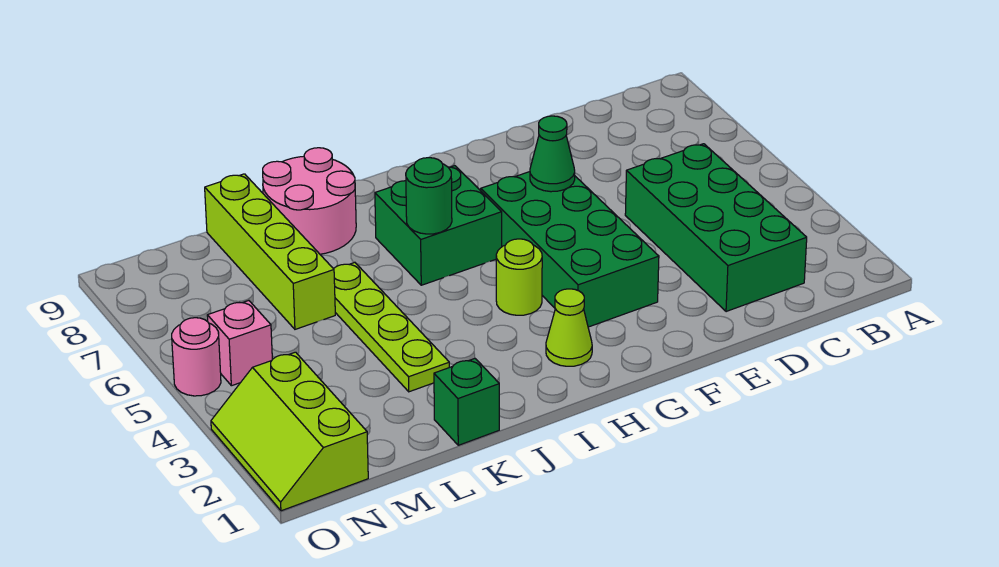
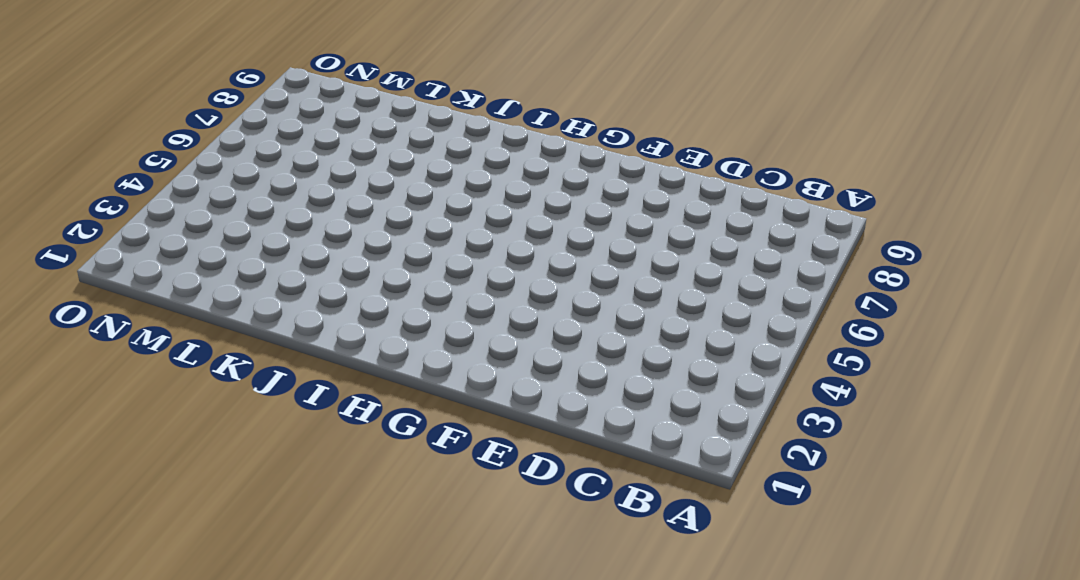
none -> green 2x4 brick [625,144,807,312]
none -> green 2x4 brick [481,172,659,327]
none -> lime 1x1 cone [546,289,592,366]

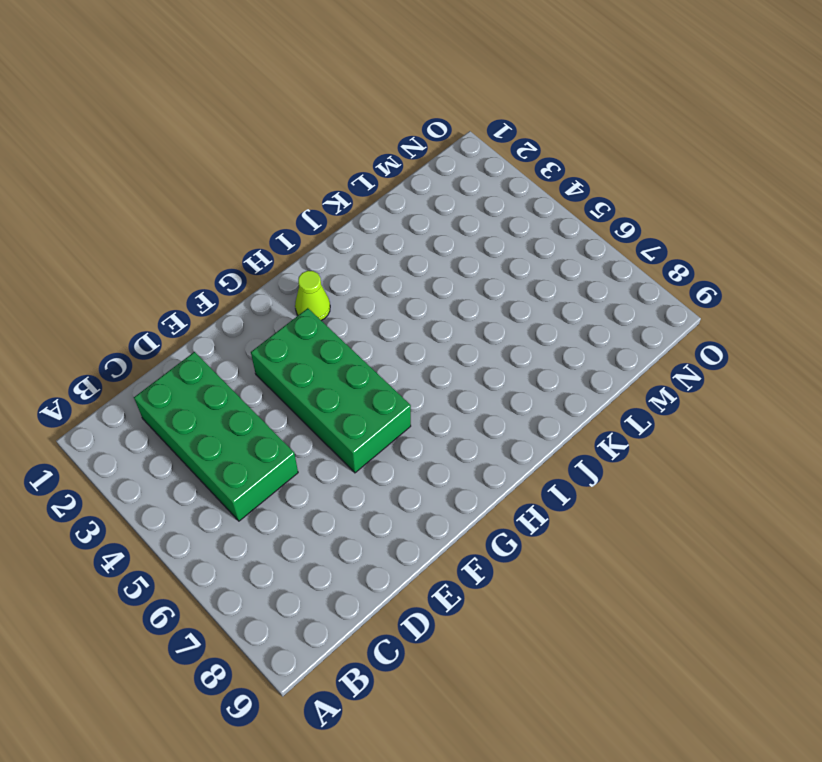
none -> lime 1x1 round brick [496,239,542,315]
none -> green 2x2 brick [375,166,502,285]
none -> pink 2x2 round brick [263,148,356,254]

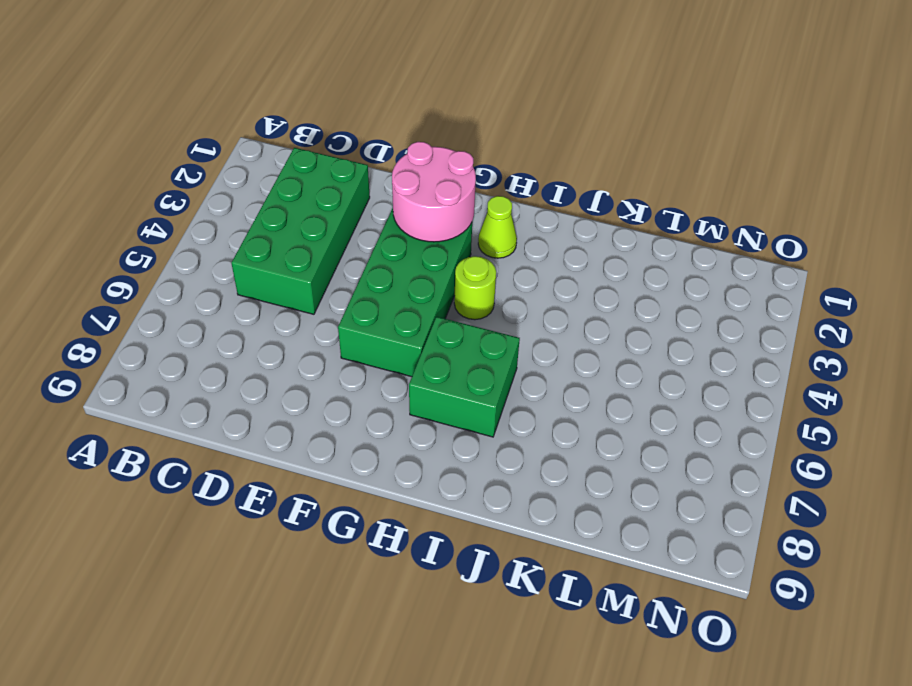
pink 2x2 round brick [392,142,476,242] -> pink 2x2 round brick moved to [263,148,356,254]
none -> green 1x1 brick [434,358,499,445]
none -> lime 1x4 plate [334,263,449,392]
none -> lime 1x4 brick [205,174,335,329]

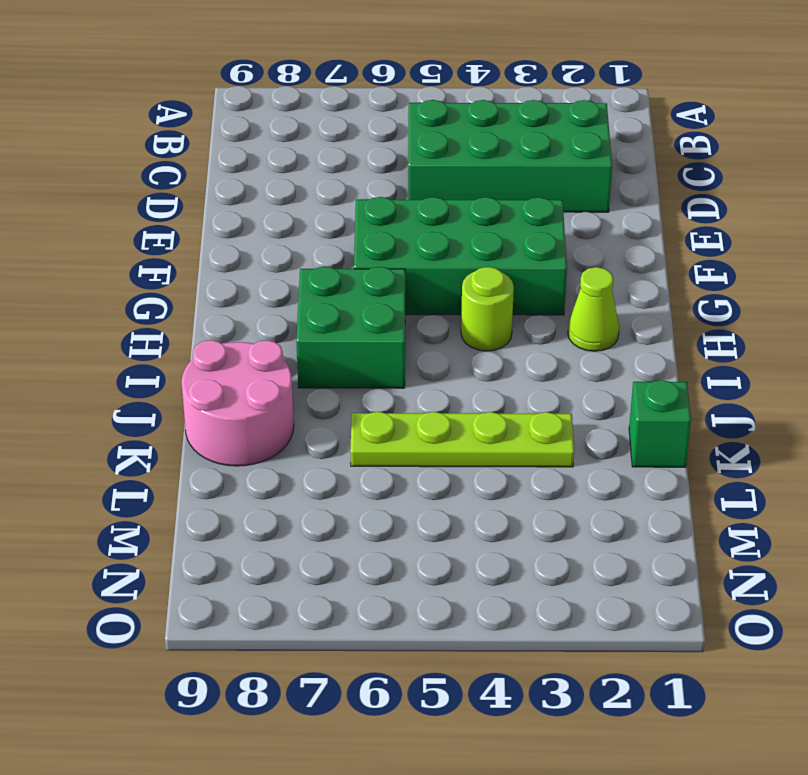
none -> lime 1x4 brick [205,174,335,329]
none -> lime 2x3 slope [211,352,368,511]
none -> pink 1x1 brick [207,301,272,386]

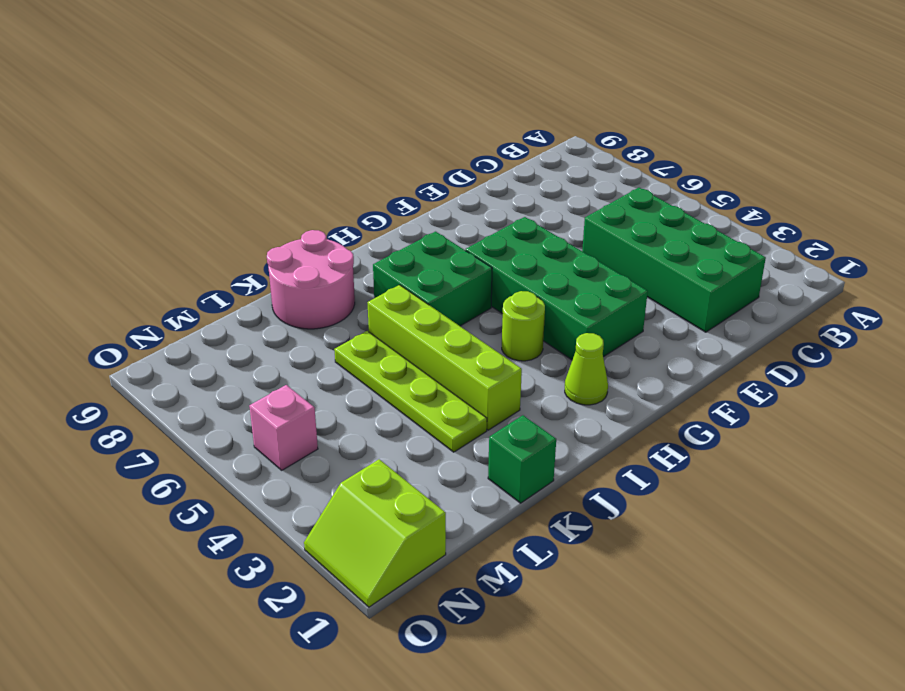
lime 1x4 brick [367,285,522,430] -> lime 1x4 brick moved to [205,174,335,329]
lime 2x2 slope [304,459,446,607] -> lime 2x3 slope [211,352,368,511]
none -> pink 1x1 round brick [172,318,221,396]
none -> green 1x1 cone [530,116,575,192]
none -> green 1x1 round brick [406,157,452,234]

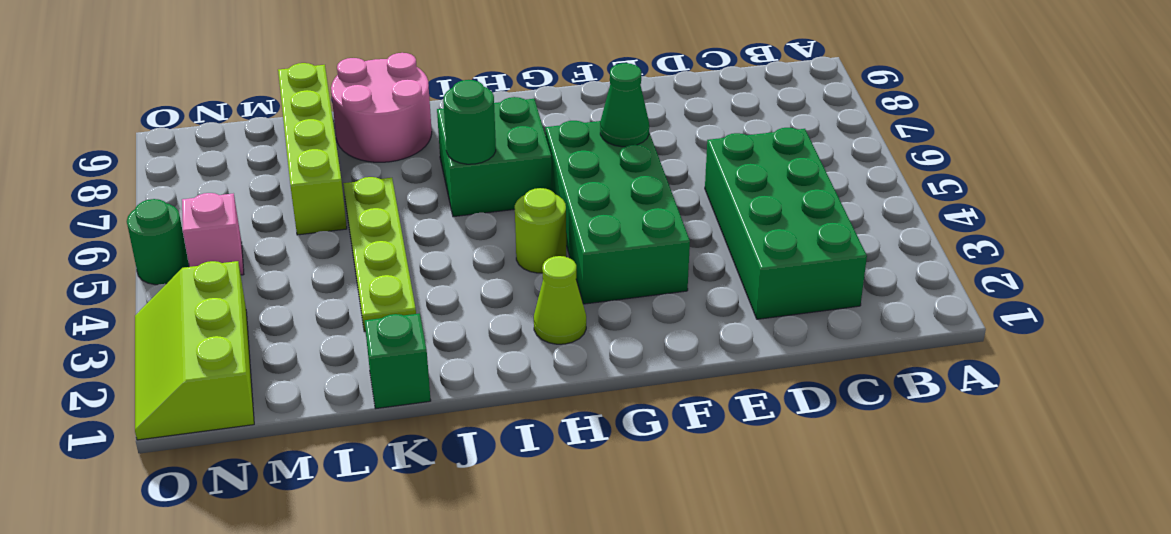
green 1x1 round brick [127,199,189,285] -> pink 1x1 round brick [172,318,221,396]

